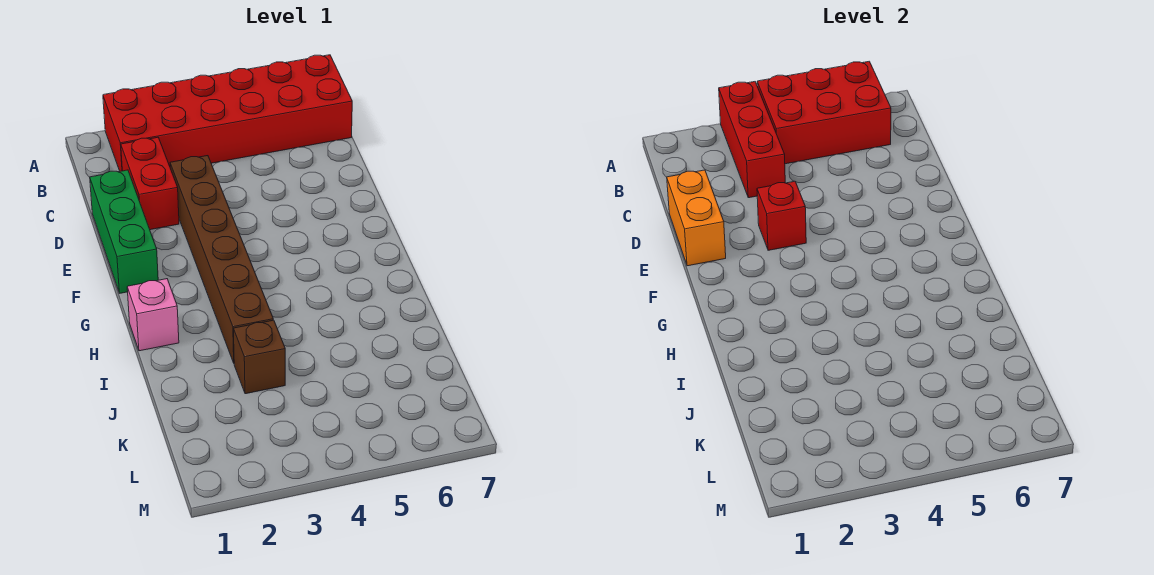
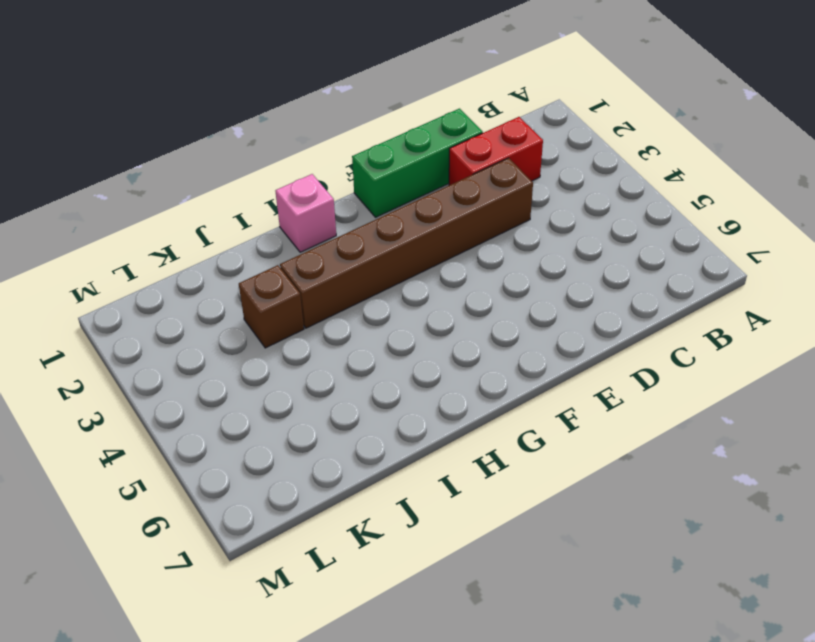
none -> red 2x6 brick [103,55,352,171]
none -> red 1x3 brick [719,82,785,198]

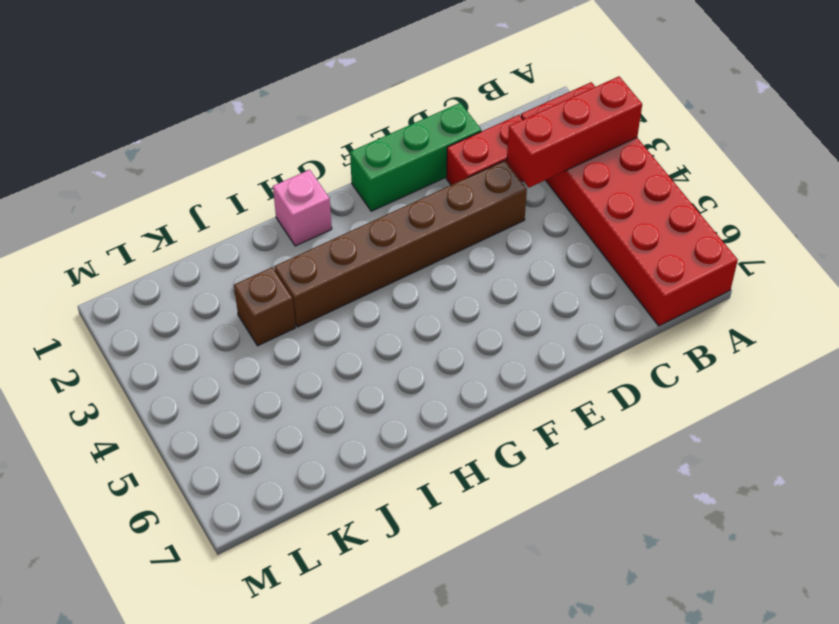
none -> red 2x3 brick [757,61,891,164]
none -> orange 1x2 brick [667,170,726,266]

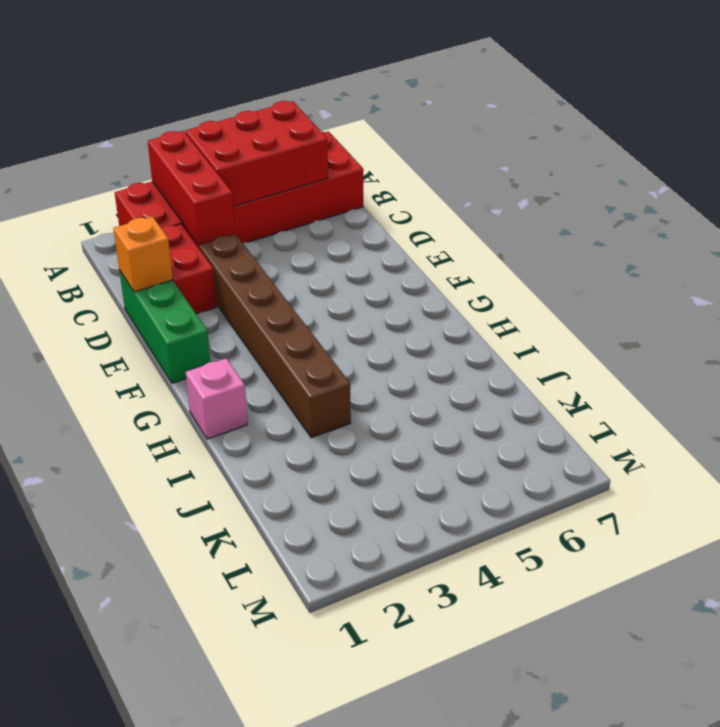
orange 1x1 brick [113,216,173,292] -> orange 1x2 brick [667,170,726,266]
none -> brown 1x1 brick [233,320,285,394]
none -> red 1x1 brick [757,181,806,250]

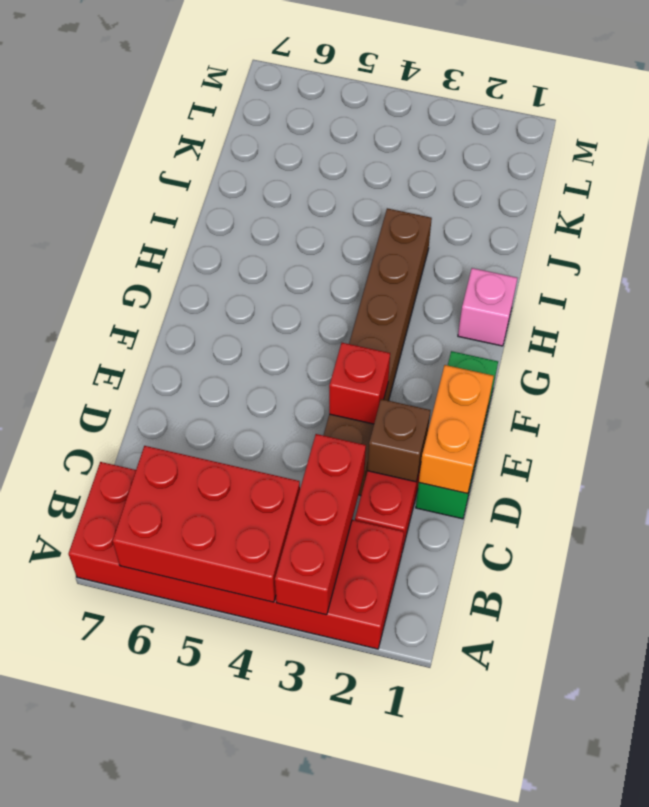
brown 1x1 brick [368,399,430,482] -> brown 1x1 brick moved to [233,320,285,394]

